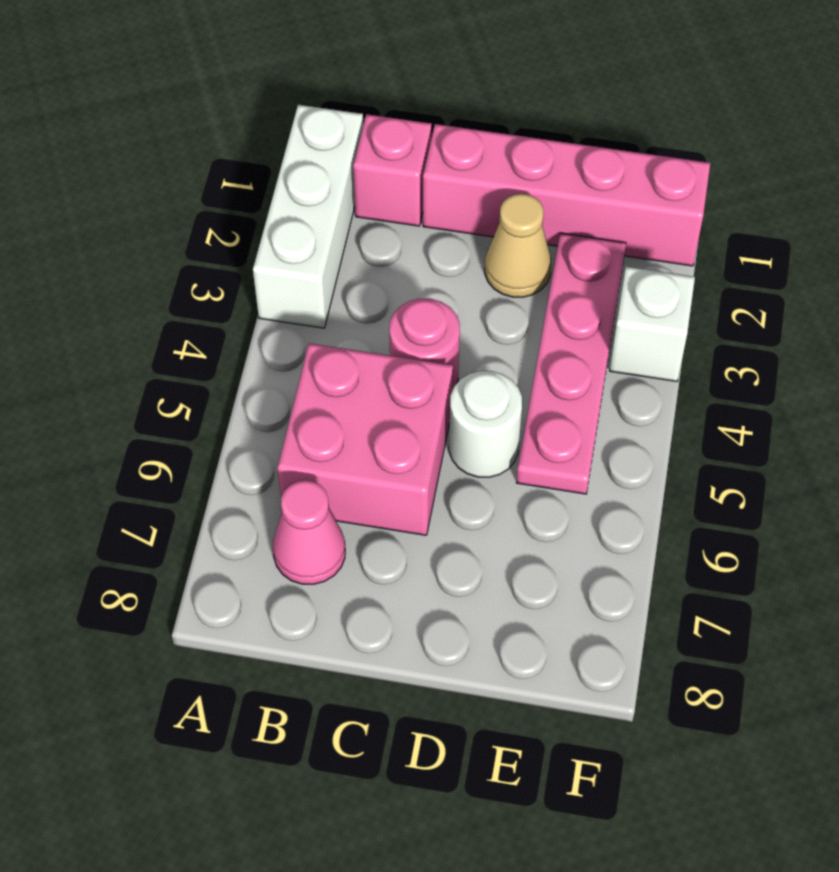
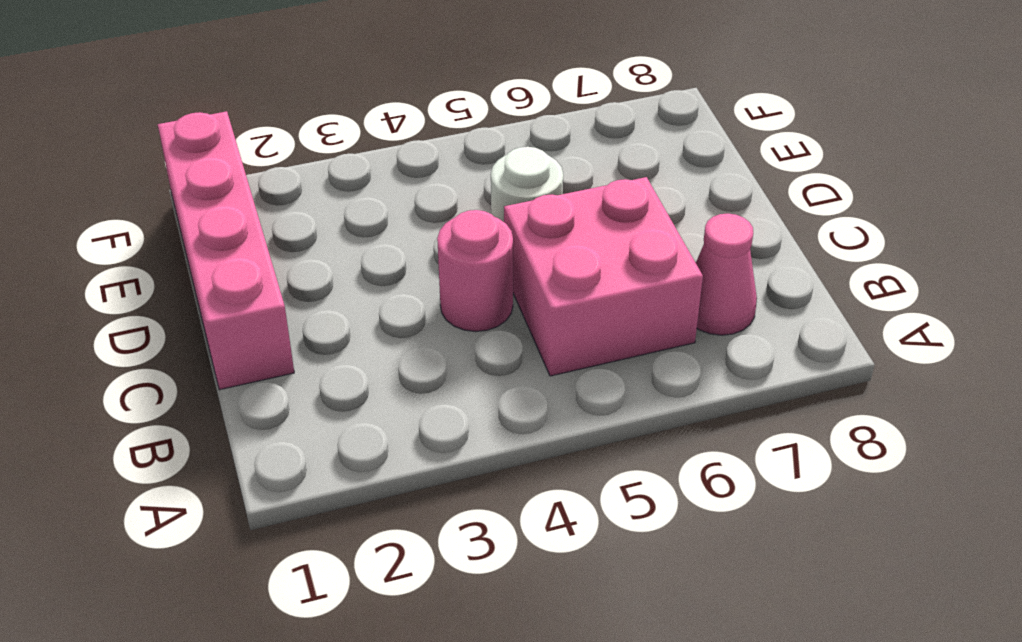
none -> white 1x3 brick [253,105,363,328]
none -> pink 1x1 brick [353,114,432,226]

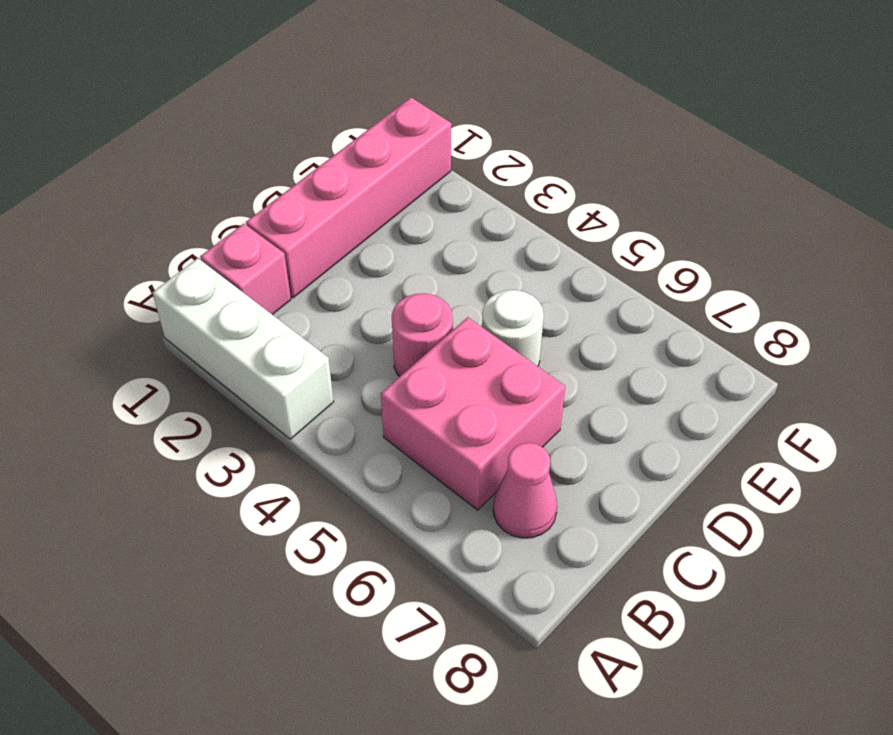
none -> tan 1x1 cone [485,194,551,297]
none -> pink 1x4 plate [516,233,626,494]

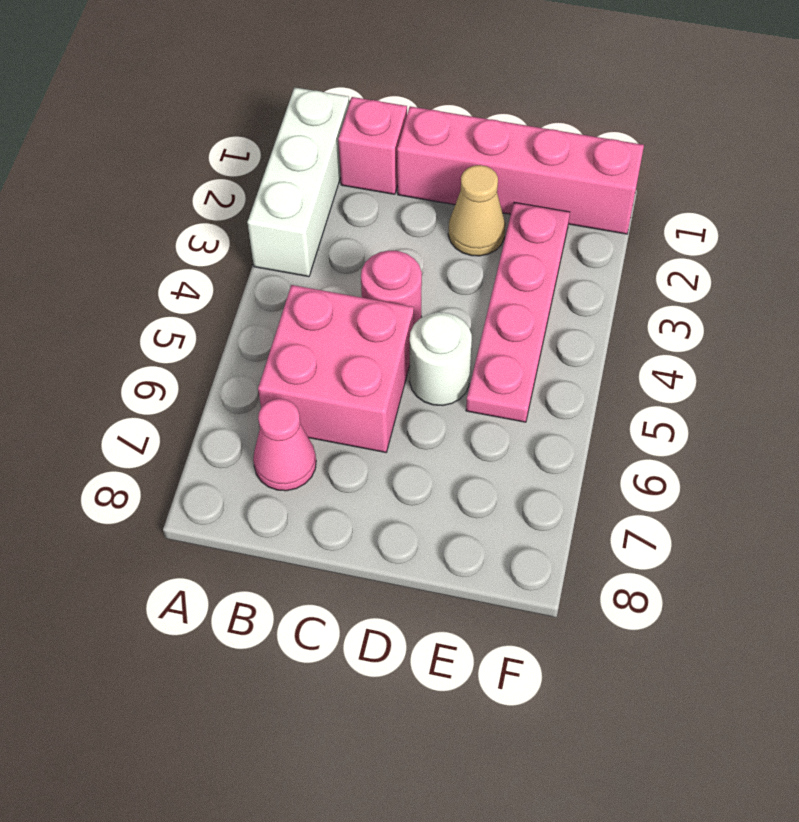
none -> white 1x1 brick [610,267,695,381]

